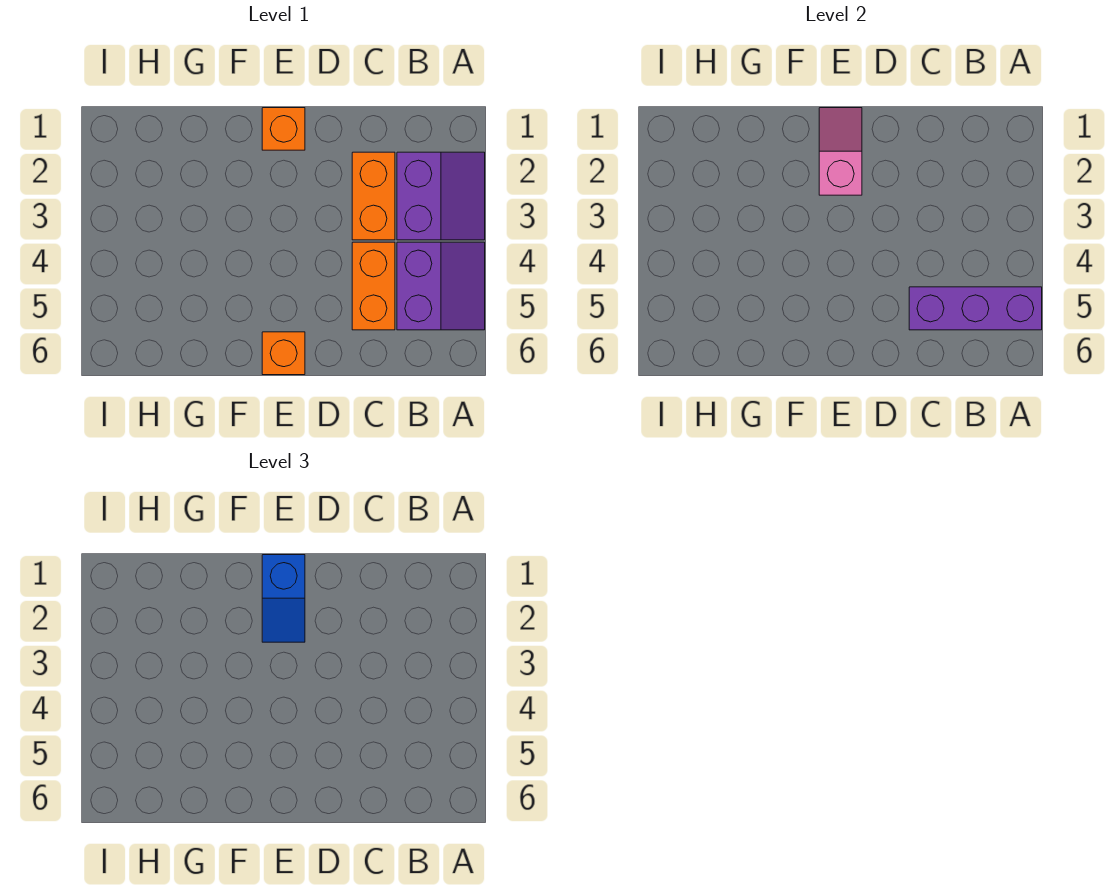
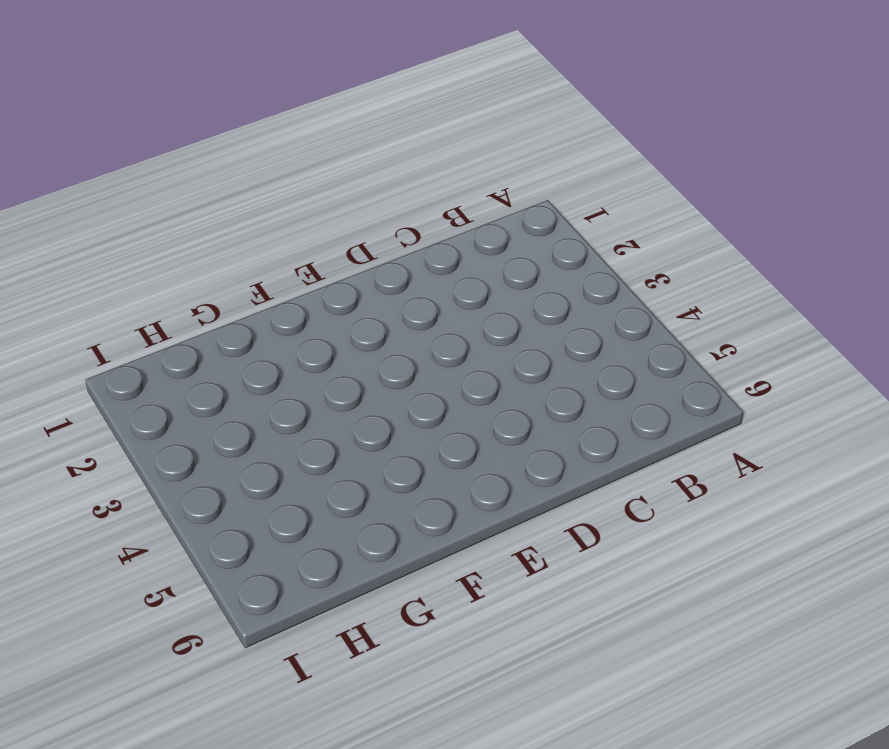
none -> purple 2x2 slope [397,152,485,240]
none -> purple 2x2 slope [397,242,485,330]

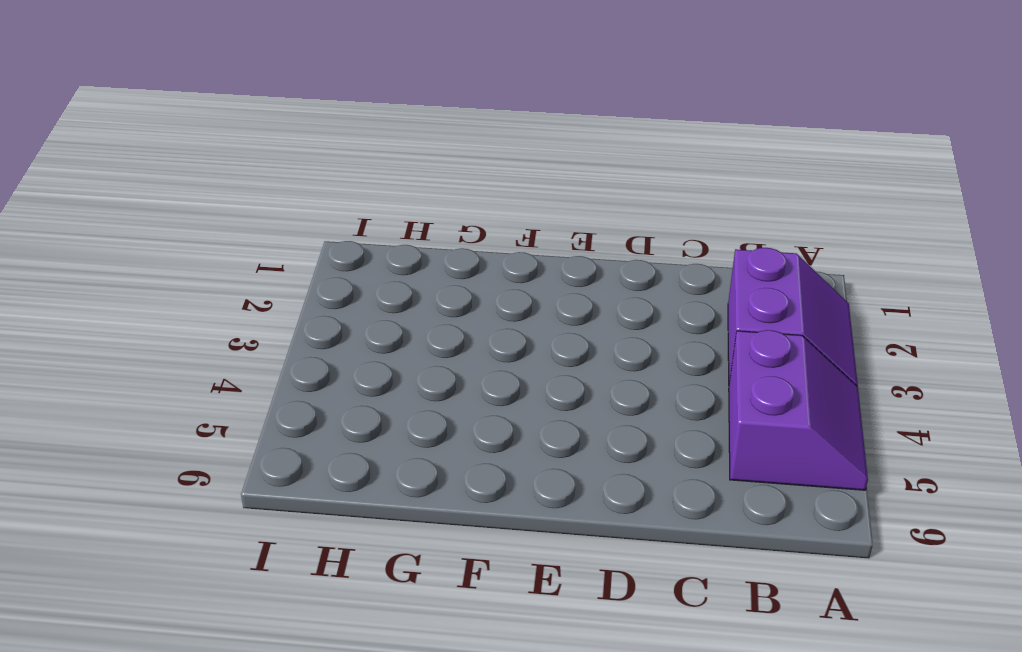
none -> orange 1x2 brick [352,152,395,240]
none -> orange 1x2 brick [352,242,395,330]

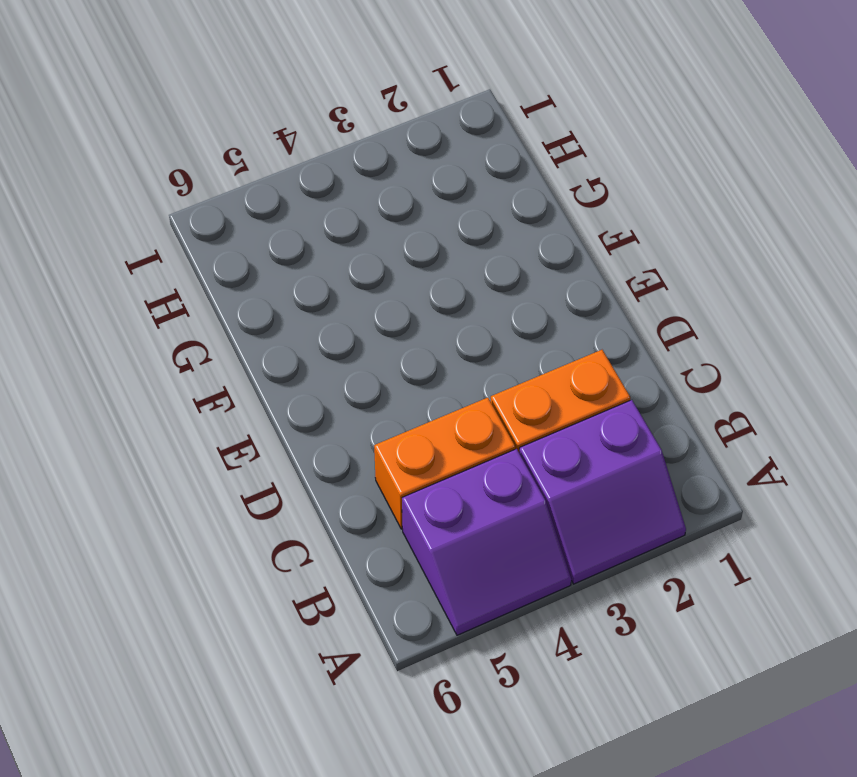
none -> orange 1x1 brick [262,108,305,150]
none -> orange 1x1 brick [262,332,305,375]

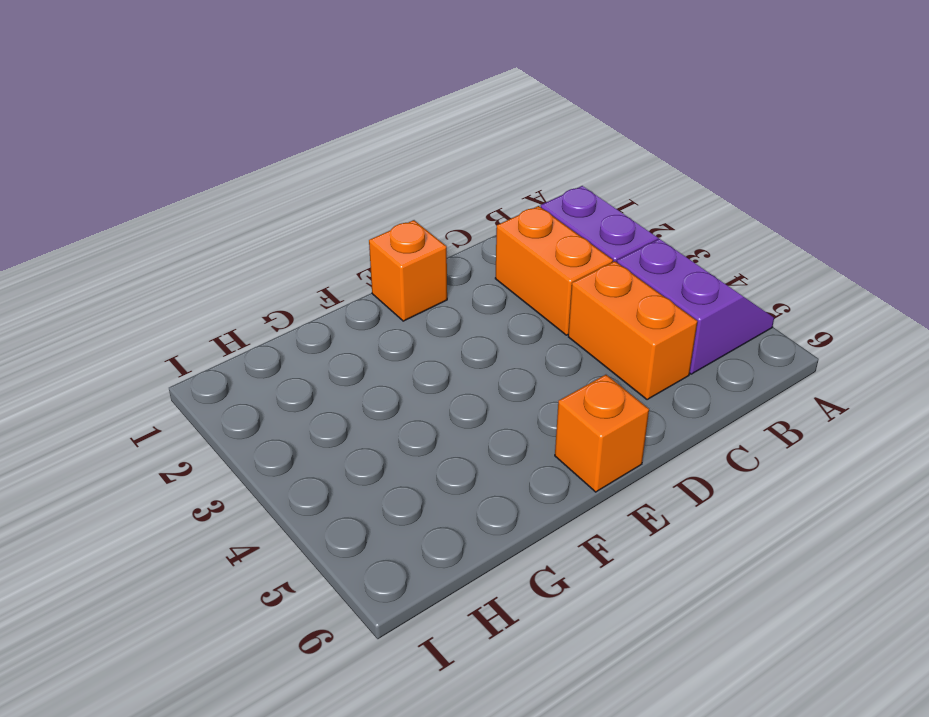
none -> purple 1x3 brick [909,287,1042,330]
none -> pink 1x2 slope [819,108,862,195]

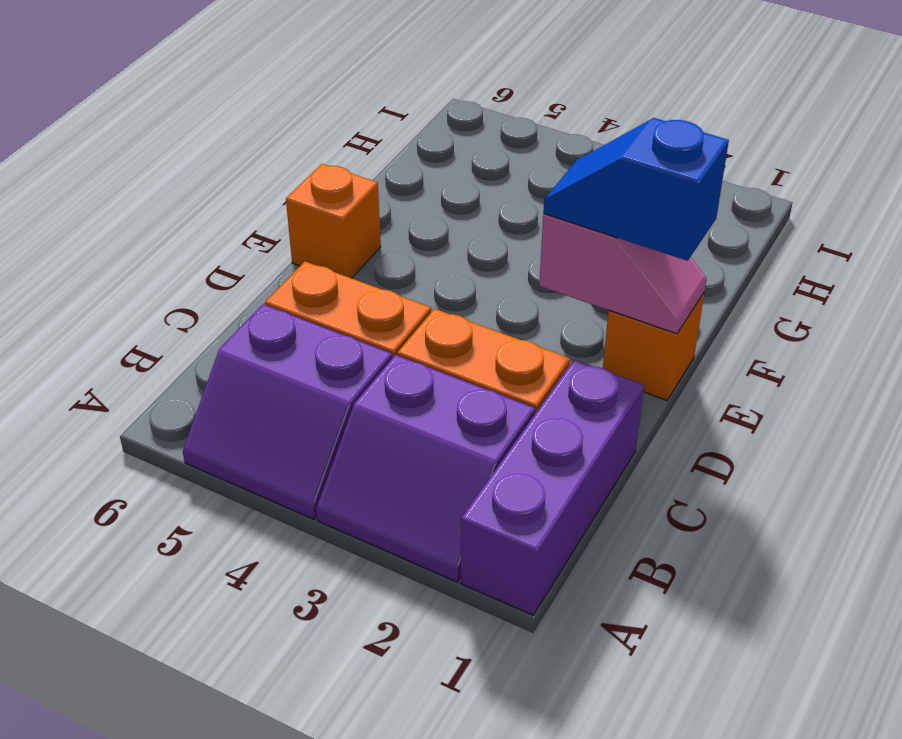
purple 1x3 brick [461,360,644,615] -> purple 1x3 brick moved to [909,287,1042,330]

